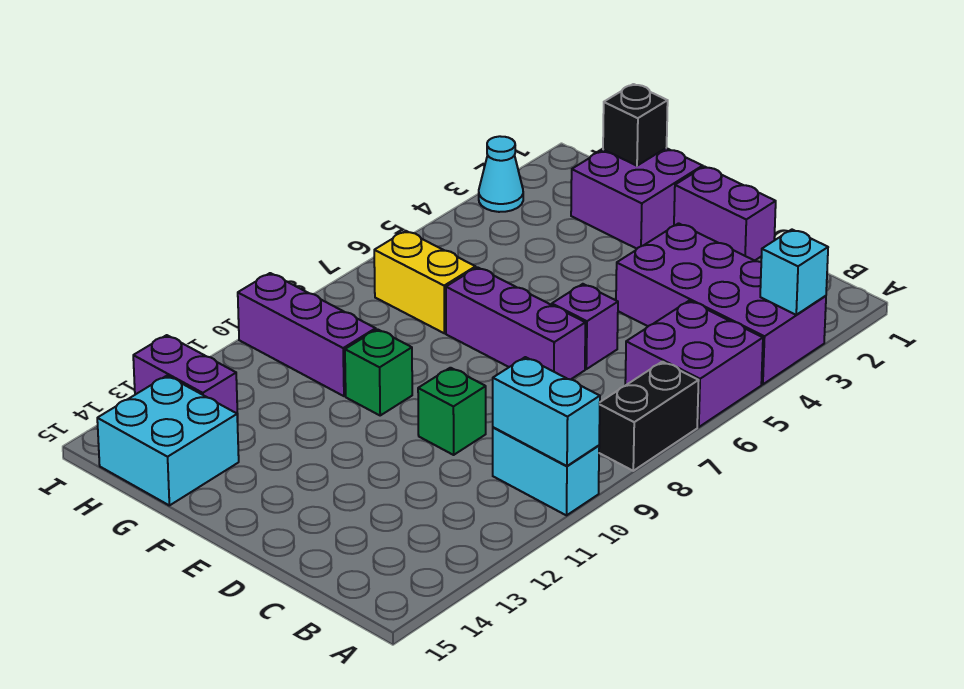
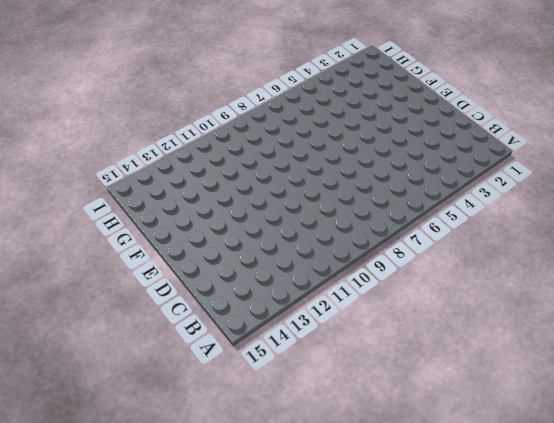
none -> purple 2x4 brick [616,223,826,384]
none -> purple 2x2 brick [625,301,763,427]
none -> black 1x2 brick [599,362,699,471]

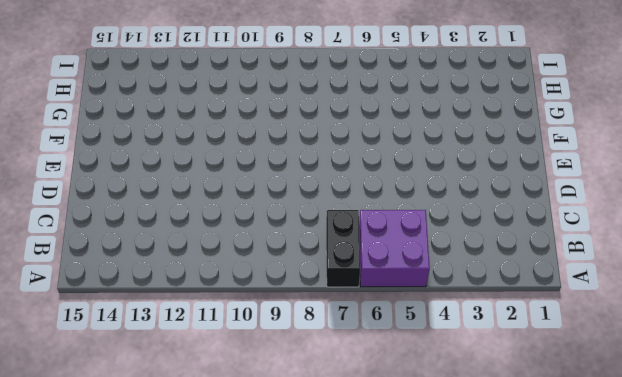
black 1x2 brick [326,210,360,287] -> black 1x2 brick turned to [599,362,699,471]
none -> purple 2x4 brick [616,223,826,384]
none -> cyan 1x2 brick [493,427,599,515]
none -> purple 1x2 brick [674,167,776,261]

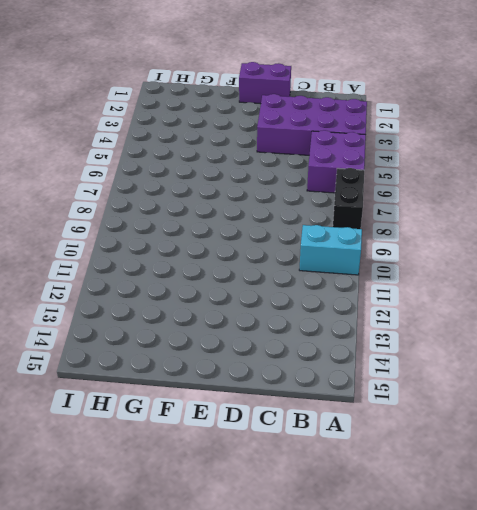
none -> purple 1x1 brick [552,284,618,369]
none -> purple 1x3 brick [446,267,585,379]
none -> green 1x1 brick [418,368,486,455]

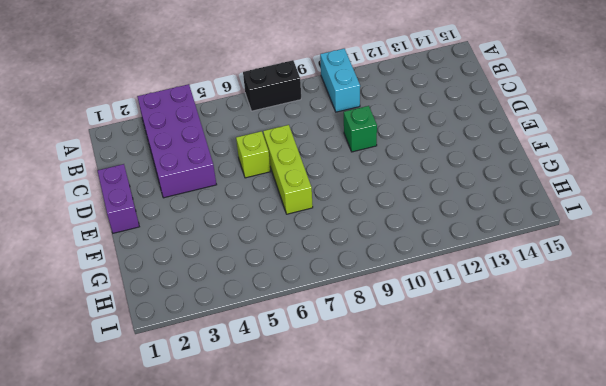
lime 1x1 brick [236,131,271,178] -> purple 1x1 brick [552,284,618,369]
lime 1x3 brick [263,125,313,214] -> purple 1x3 brick [446,267,585,379]
none -> purple 2x2 brick [625,301,763,427]
none -> purple 2x2 brick [571,148,703,249]
none -> green 1x1 brick [345,329,412,415]

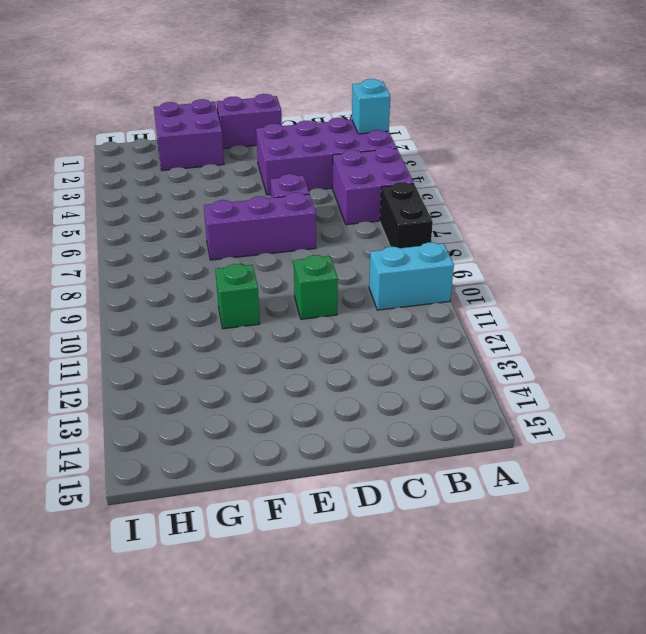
none -> yellow 1x2 brick [374,231,476,333]
none -> purple 1x3 brick [238,273,376,396]
none -> cyan 2x2 brick [97,376,239,505]

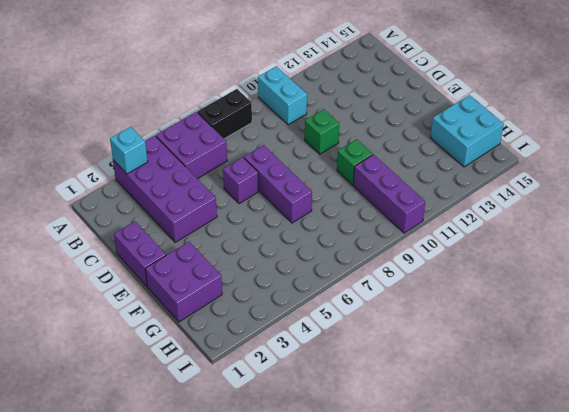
none -> yellow 1x2 brick [374,231,476,333]
none -> purple 1x2 brick [133,335,238,421]
none -> cyan 1x1 cone [479,136,523,212]

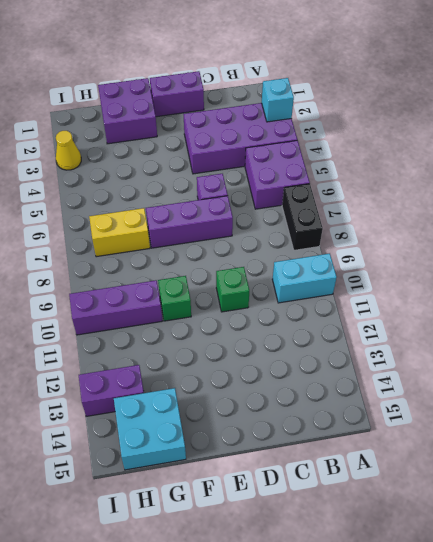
yellow 1x1 cone [56,131,81,170] -> cyan 1x1 cone [479,136,523,212]
none -> cyan 1x2 brick [493,357,600,466]
none -> black 1x1 brick [603,84,668,166]

